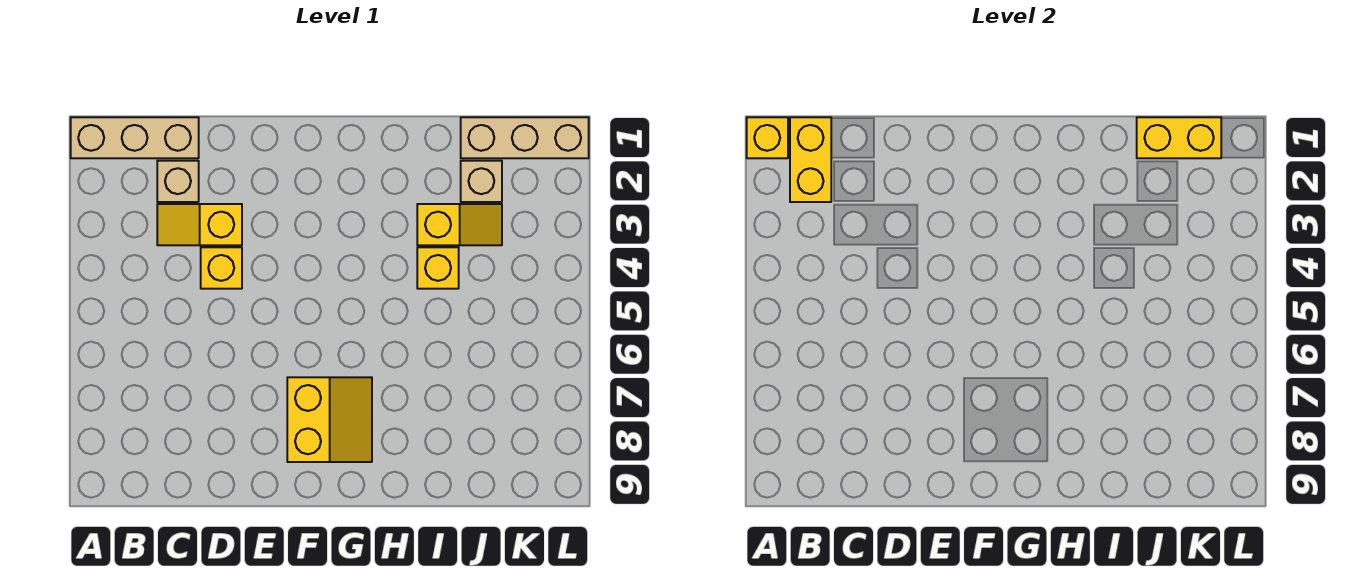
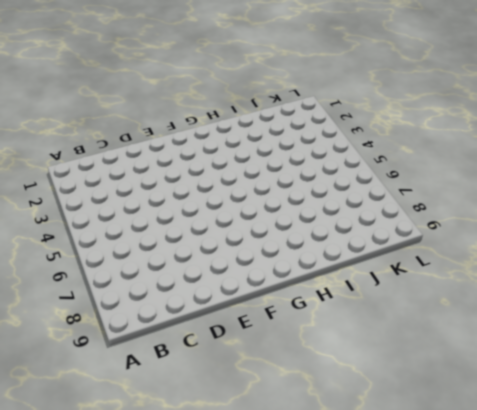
none -> tan 1x3 brick [71,117,199,158]
none -> tan 1x1 brick [157,161,199,202]
none -> yellow 1x2 slope [157,204,242,245]

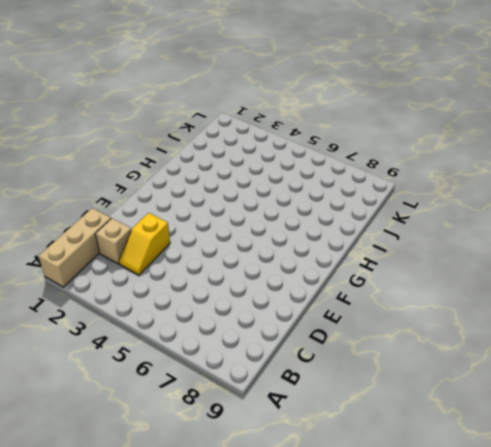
none -> yellow 1x1 brick [201,247,242,289]
none -> yellow 2x2 slope [287,377,372,462]
none -> yellow 1x2 slope [417,204,502,245]

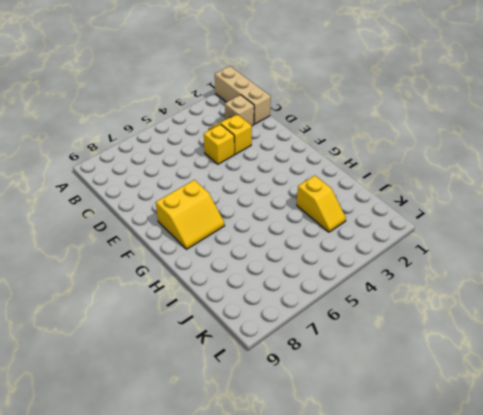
none -> yellow 1x1 brick [417,247,459,289]
none -> tan 1x3 brick [461,117,589,158]
none -> tan 1x1 brick [461,161,502,202]

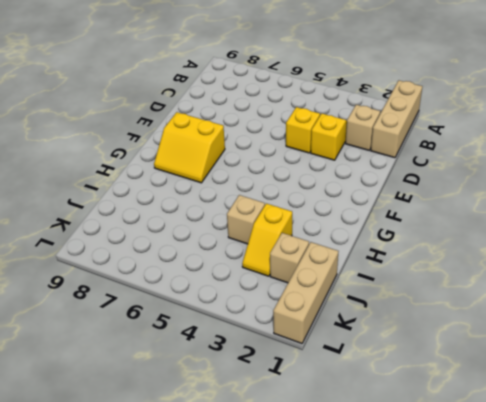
tan 1x1 brick [227,195,265,244] -> yellow 1x1 brick [417,247,459,289]
none -> yellow 1x1 brick [747,117,788,158]
none -> yellow 1x2 brick [790,117,831,202]
none -> yellow 1x2 brick [1137,117,1221,158]

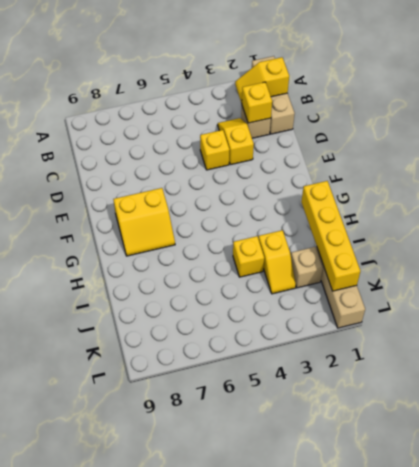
yellow 1x2 slope [235,57,289,103] -> yellow 1x2 brick [790,117,831,202]
yellow 1x1 brick [242,82,272,123] -> yellow 1x1 brick moved to [747,117,788,158]
yellow 1x4 brick [301,181,360,291] -> yellow 1x2 brick [1137,117,1221,158]

